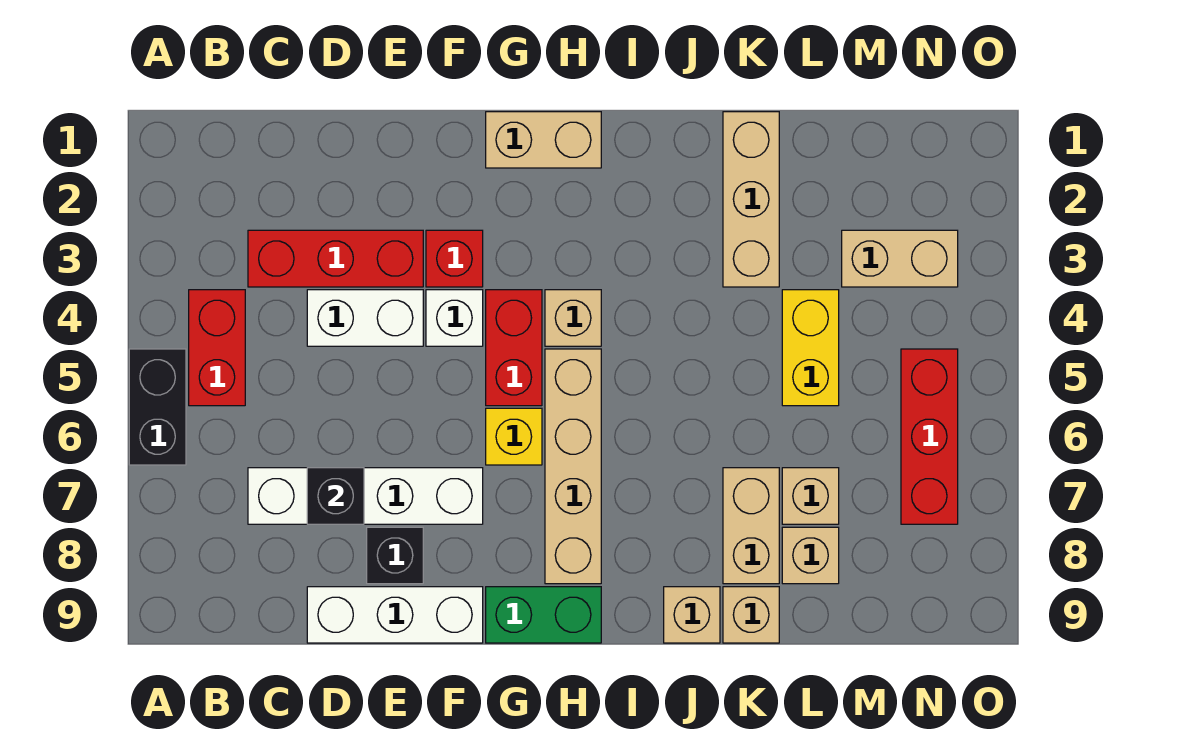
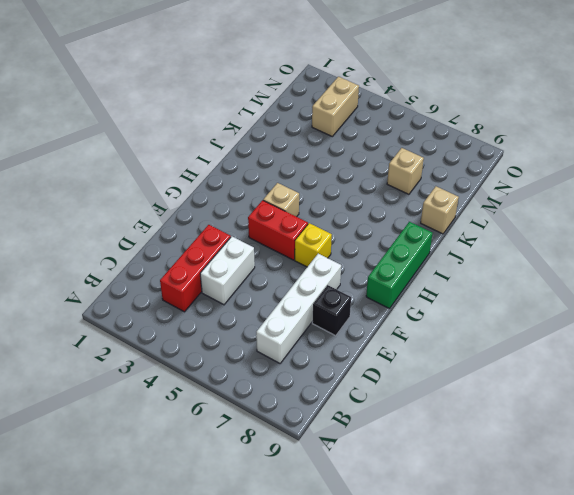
green 1x3 brick [366,222,433,309] -> green 1x2 brick [486,587,601,643]
none -> black 1x2 brick [129,349,186,465]
none -> red 1x2 brick [189,290,245,406]
none -> white 1x3 brick [307,587,483,643]

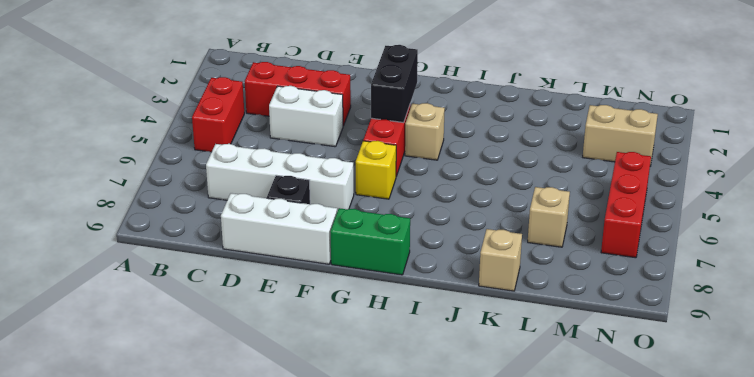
black 1x2 brick [371,45,418,123] -> black 1x2 brick moved to [129,349,186,465]
none -> red 1x1 brick [426,230,483,287]
none -> white 1x1 brick [426,290,483,346]
none -> tan 1x2 brick [486,112,601,168]

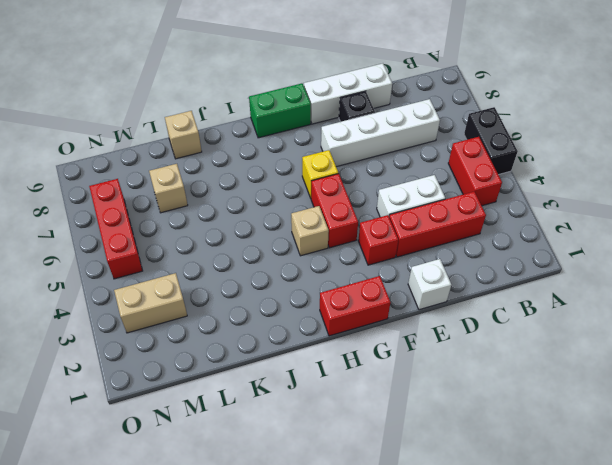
white 1x1 brick [408,259,451,310] -> white 1x1 brick moved to [426,290,483,346]
red 1x2 brick [320,276,391,336] -> tan 1x2 brick [486,112,601,168]
none -> tan 1x4 brick [545,349,601,584]
none -> tan 1x1 brick [664,587,720,643]
none -> tan 1x3 brick [723,112,779,287]

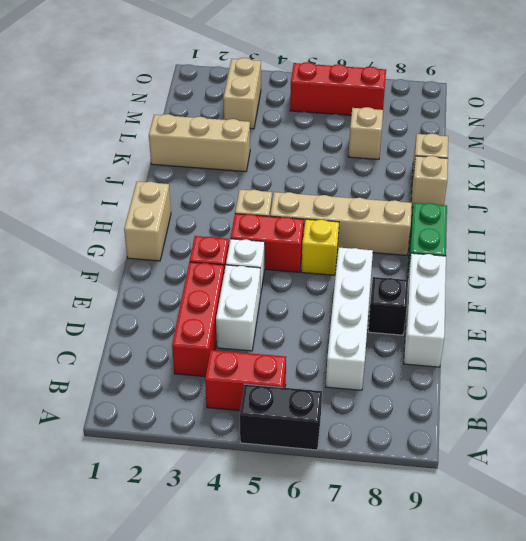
none -> tan 1x2 brick [723,468,779,584]
none -> yellow 1x2 brick [782,290,839,406]
none -> tan 1x1 brick [782,527,839,584]

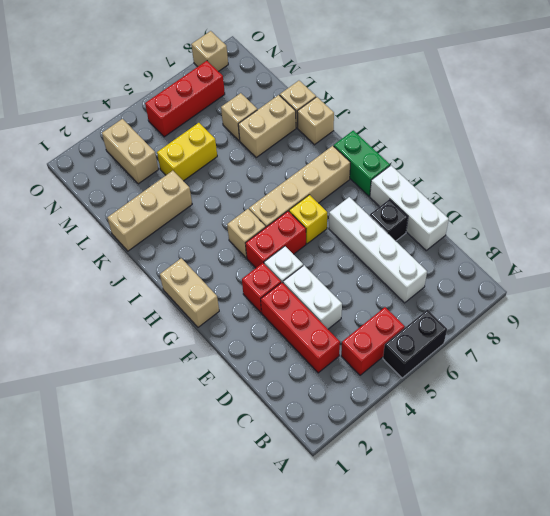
tan 1x1 brick [191,31,228,72] -> tan 1x1 brick moved to [782,527,839,584]
none -> black 1x1 brick [307,468,364,524]

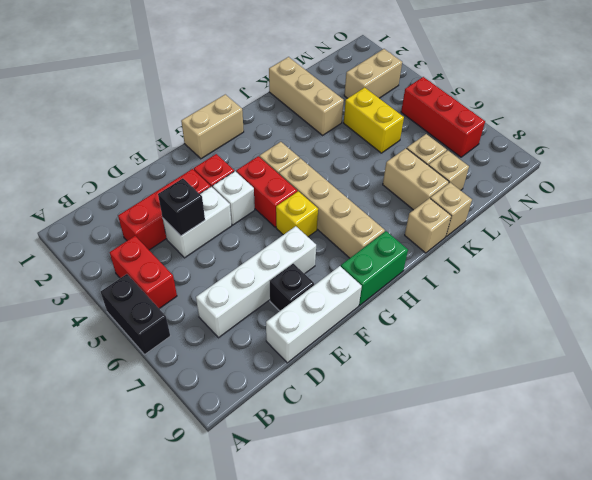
black 1x1 brick [158,178,205,236] -> black 1x1 brick moved to [307,468,364,524]

